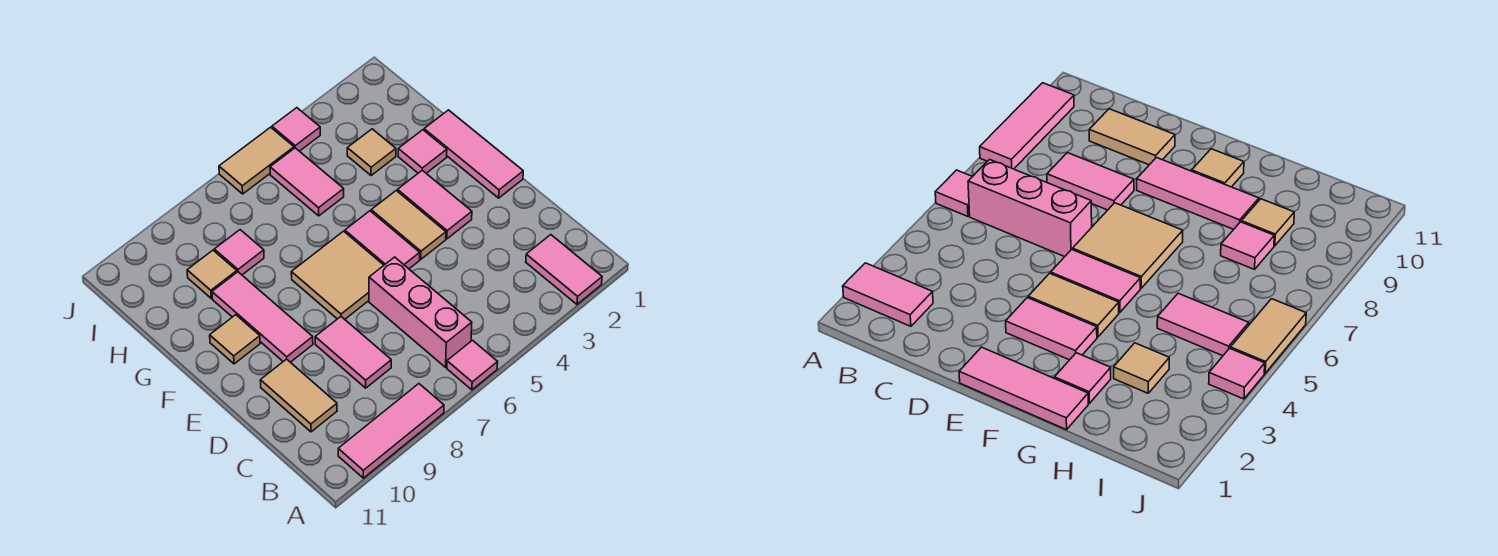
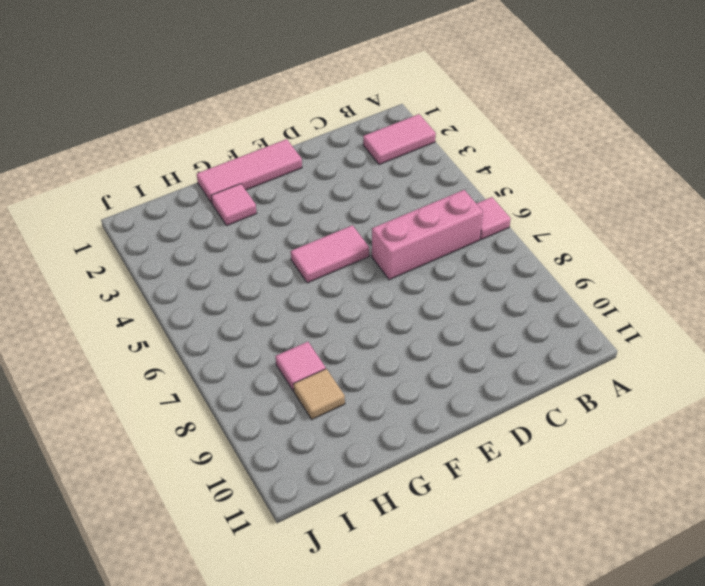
none -> pink 1x3 tile [338,384,444,478]
none -> pink 1x2 tile [315,317,391,388]
none -> tan 1x2 tile [260,359,337,432]

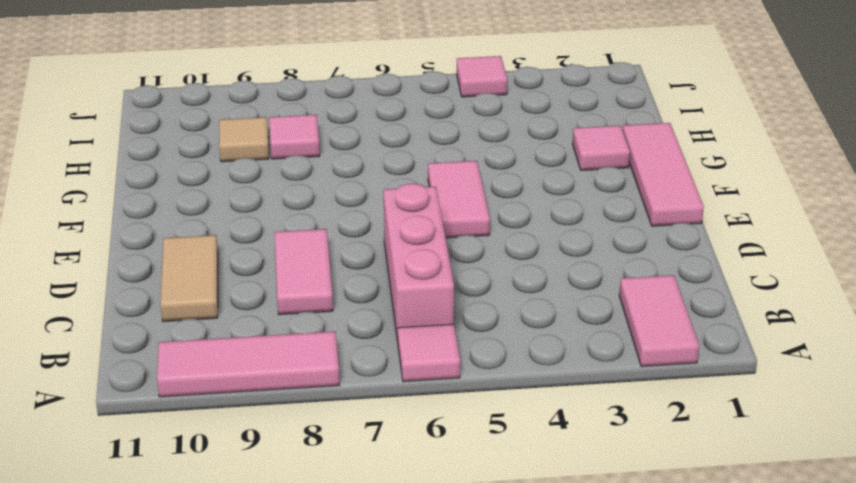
none -> pink 1x2 tile [397,170,472,239]
none -> tan 1x2 tile [371,191,446,259]
none -> tan 2x2 tile [291,231,384,319]

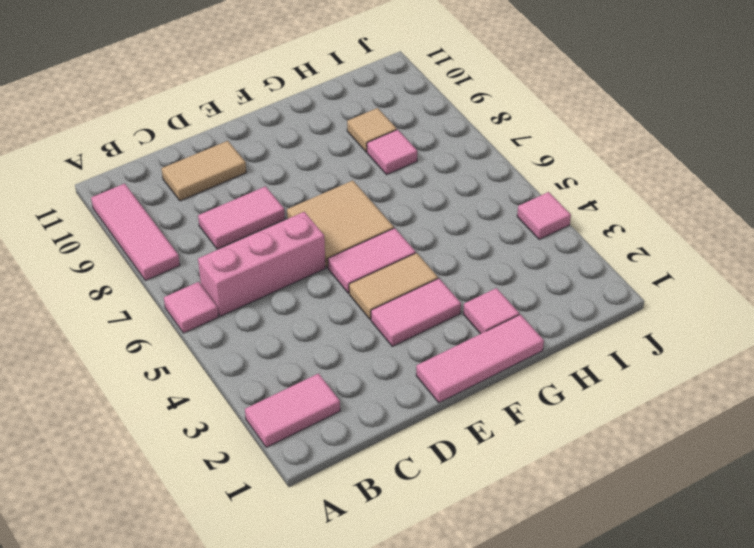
none -> pink 1x3 tile [212,272,313,362]
none -> tan 1x1 tile [210,315,260,364]
none -> tan 1x1 tile [347,129,396,176]

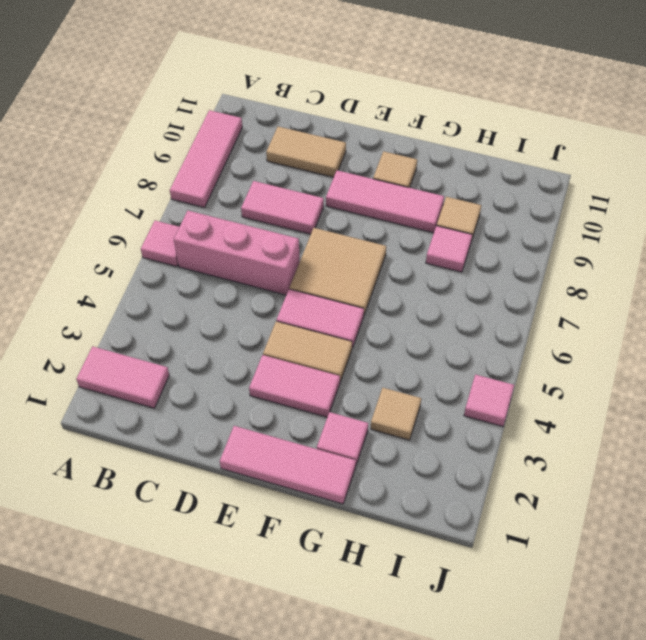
none -> pink 1x2 tile [270,148,344,216]
none -> tan 1x2 tile [219,127,294,194]

